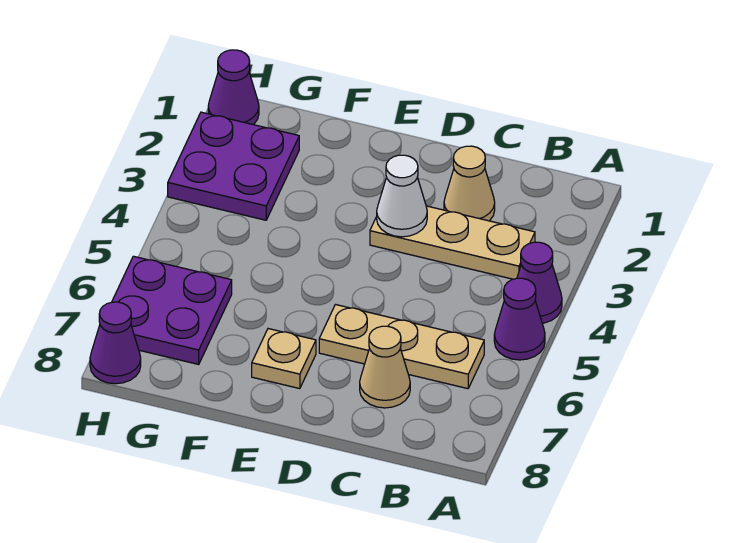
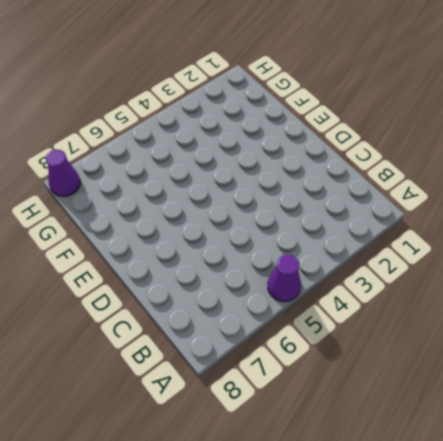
none -> purple 1x1 cone [517,242,562,323]
none -> tan 1x3 plate [370,206,535,279]
none -> tan 1x3 plate [319,305,484,389]

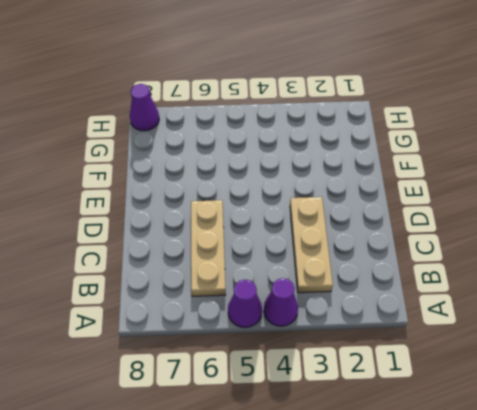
none -> tan 1x1 cone [444,146,495,221]
none -> tan 1x1 cone [360,326,410,408]
none -> tan 1x1 plate [252,329,316,389]

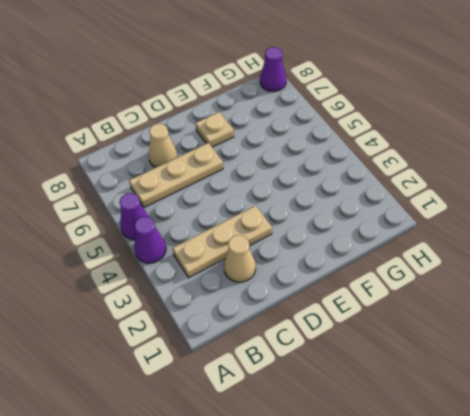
none -> purple 2x2 plate [168,112,299,220]
none -> purple 2x2 plate [112,256,232,364]
none -> purple 1x1 cone [208,50,259,125]

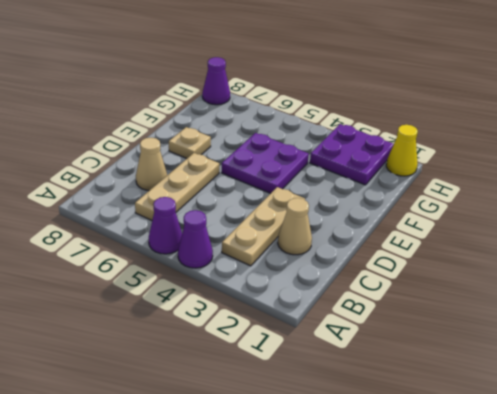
purple 2x2 plate [222,133,309,193] -> purple 2x2 plate moved to [112,256,232,364]
yellow 1x1 cone [386,125,418,176] -> purple 1x1 cone [208,50,259,125]
none -> white 1x1 cone [377,155,427,237]

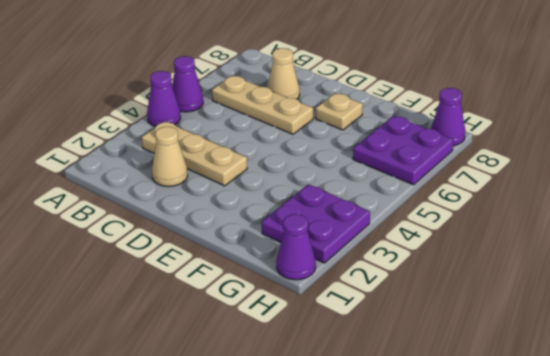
none -> white 1x1 cone [377,155,427,237]

